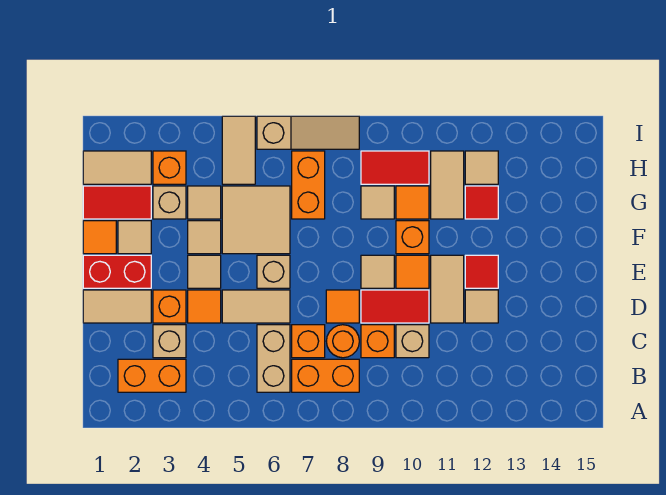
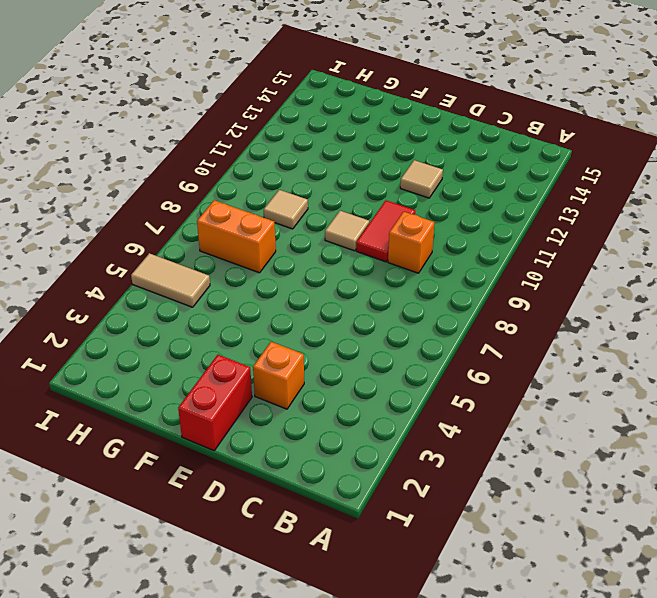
none -> orange 1x2 brick [118,359,186,392]
none -> tan 1x2 brick [257,325,290,392]
none -> orange 1x2 brick [292,359,359,392]
none -> tan 1x1 brick [153,325,186,358]

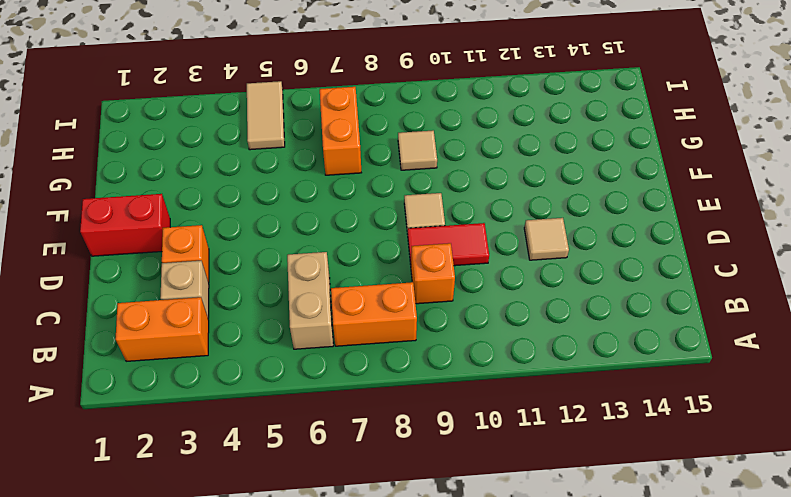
none -> orange 1x1 brick [292,325,325,358]
none -> orange 1x1 round brick [326,325,359,358]
none -> tan 1x1 brick [396,325,429,358]
none -> tan 1x2 tile [83,290,151,323]

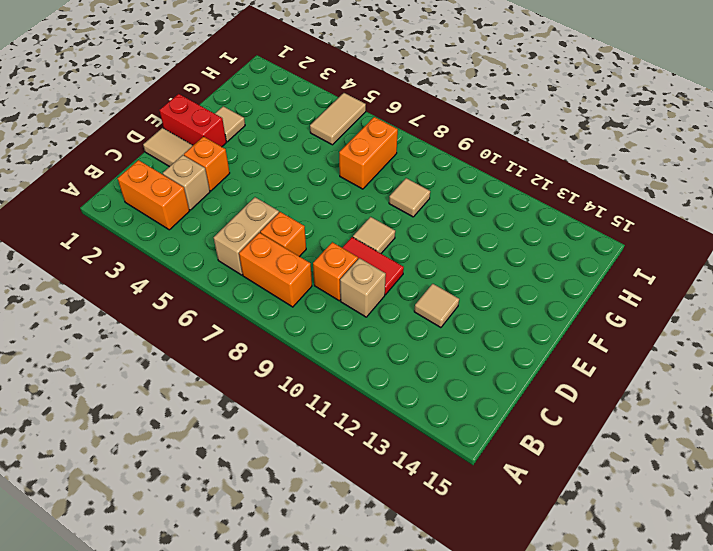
none -> orange 1x1 round brick [326,325,359,358]
none -> orange 1x1 tile [188,290,221,323]
none -> tan 1x2 tile [222,290,290,323]
none -> orange 1x1 tile [326,290,359,323]

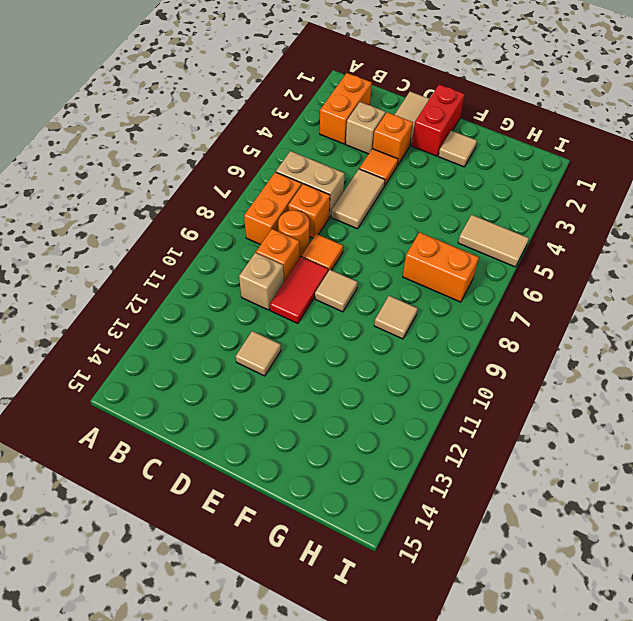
none -> tan 1x2 tile [431,255,464,323]
none -> tan 1x1 tile [188,255,221,288]
none -> tan 1x1 brick [257,255,290,288]
none -> orange 1x1 tile [396,255,429,288]

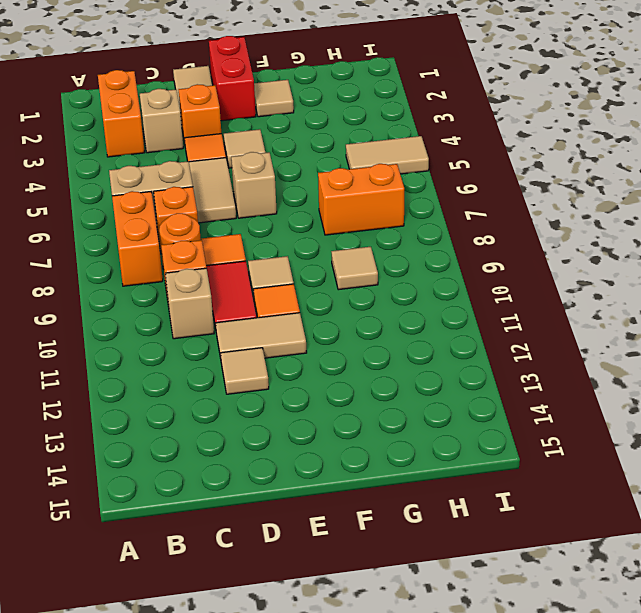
none -> red 1x1 tile [465,255,498,288]
none -> orange 1x1 tile [83,221,116,254]
none -> tan 1x1 tile [188,221,221,254]
none -> tan 2x2 tile [222,186,290,254]

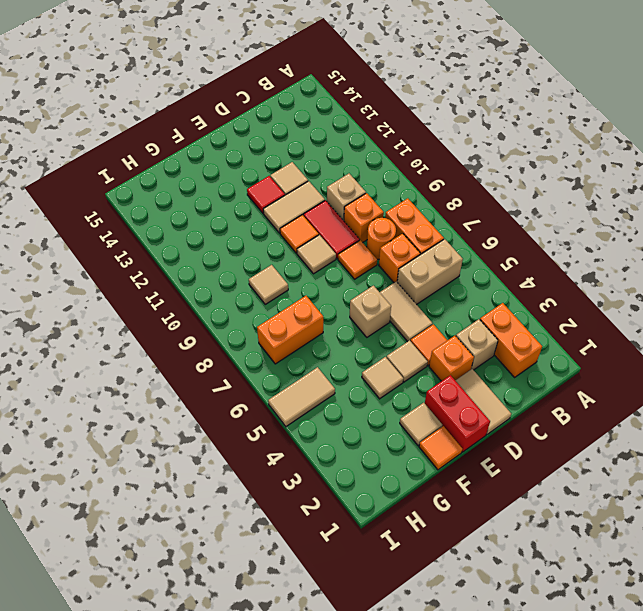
none -> tan 2x2 tile [222,186,290,254]
none -> orange 1x1 brick [396,221,429,254]
none -> red 1x2 tile [83,186,151,219]
none -> tan 1x1 brick [153,186,186,219]

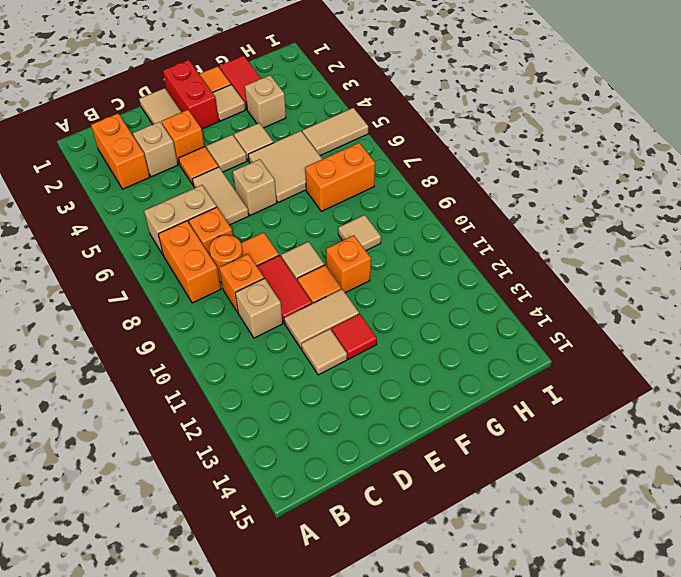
none -> tan 1x1 tile [188,186,221,219]
none -> orange 1x1 tile [396,186,429,219]
none -> tan 1x2 tile [431,151,464,219]
none -> red 1x1 tile [465,186,498,219]

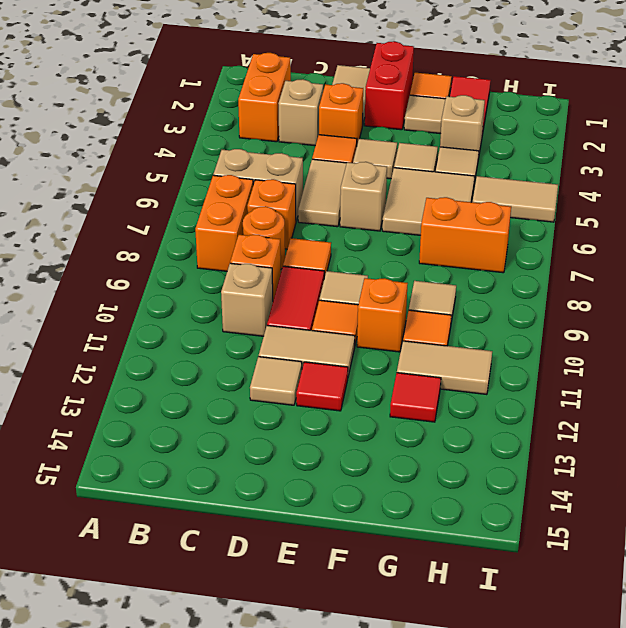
none -> tan 1x2 tile [83,151,151,184]
none -> orange 1x1 brick [153,151,186,184]
none -> red 1x2 tile [361,151,429,184]
none -> tan 1x1 tile [465,151,498,184]

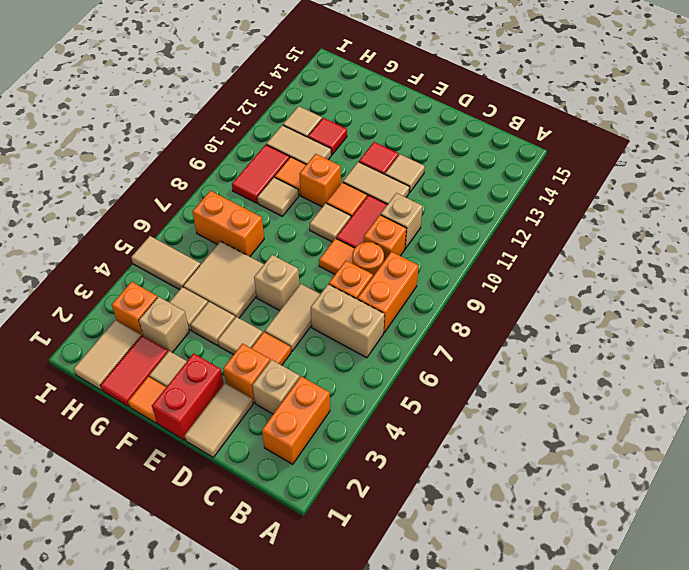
none -> tan 1x3 slope [257,116,359,149]

